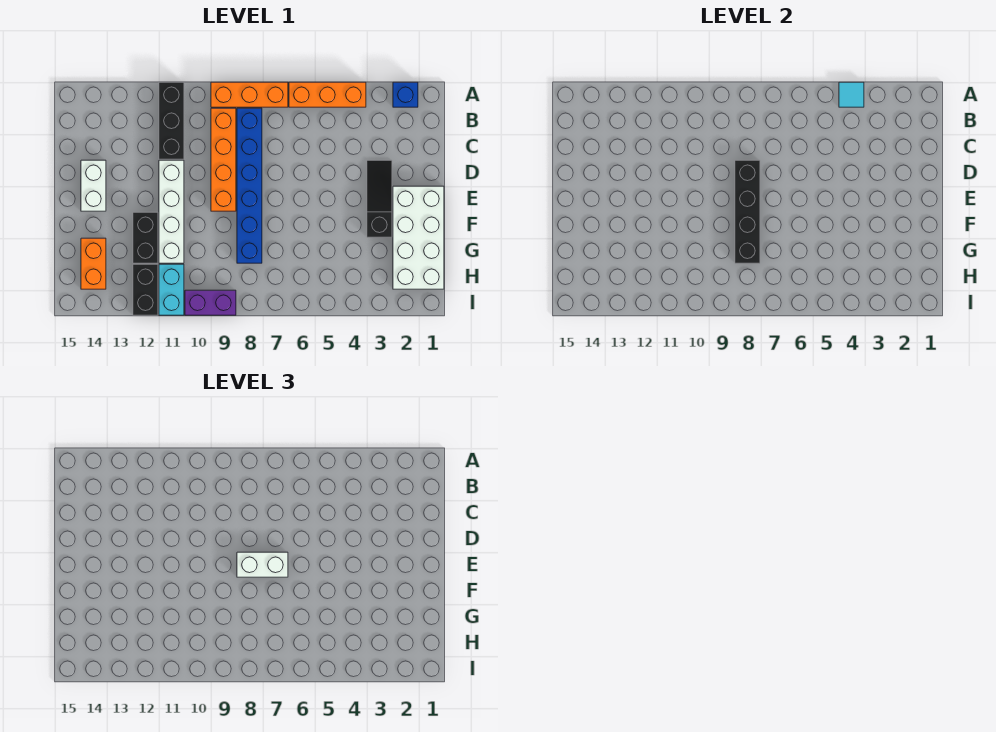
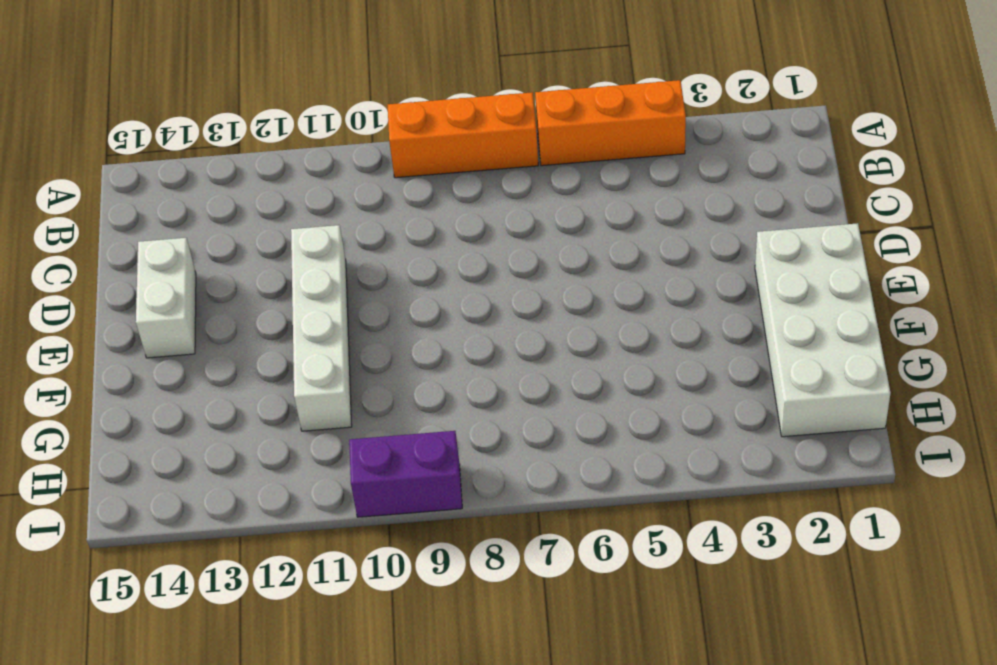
none -> blue 1x1 brick [393,82,418,107]
none -> black 1x3 brick [159,82,184,159]
none -> blue 1x6 brick [237,108,262,263]

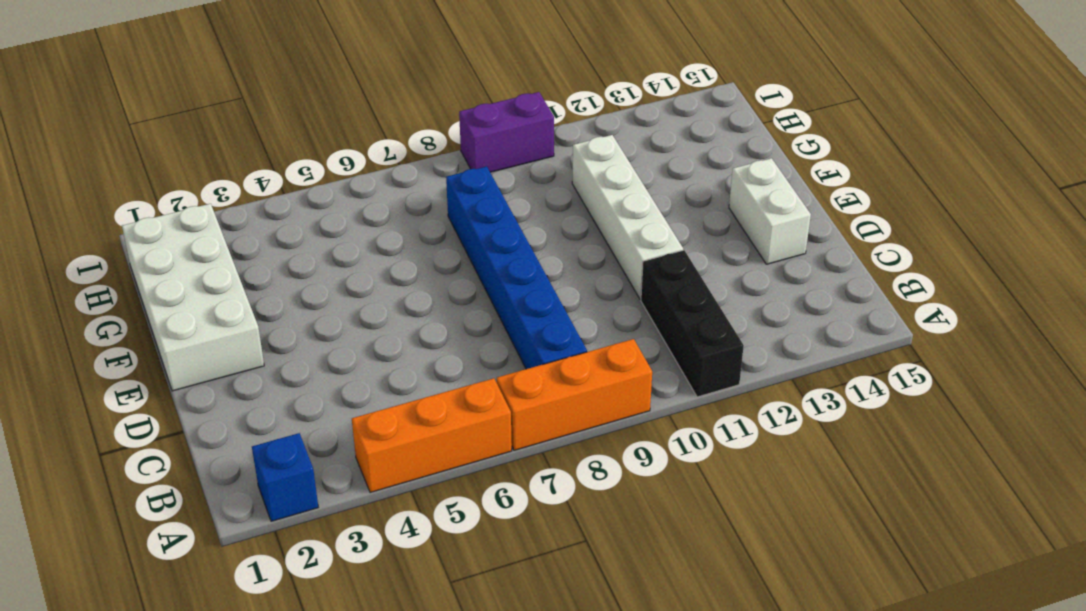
none -> orange 1x4 brick [211,108,236,211]
none -> black 1x3 slope [367,160,392,237]
none -> black 1x2 brick [133,212,158,263]

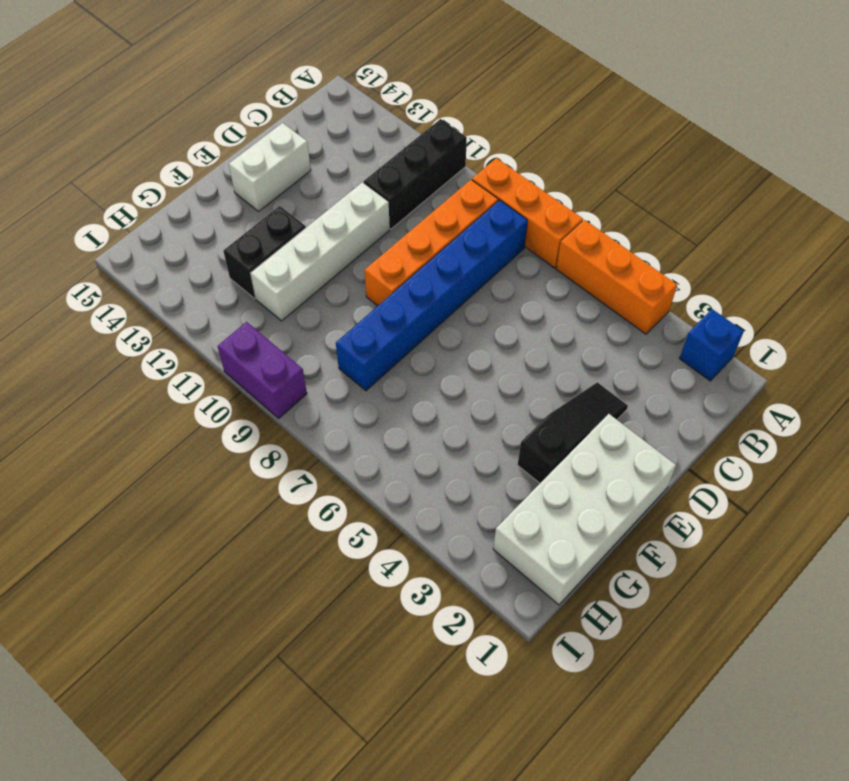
none -> orange 1x2 brick [81,238,106,289]
none -> cyan 1x2 brick [159,264,184,315]
none -> black 1x2 brick [133,264,158,315]

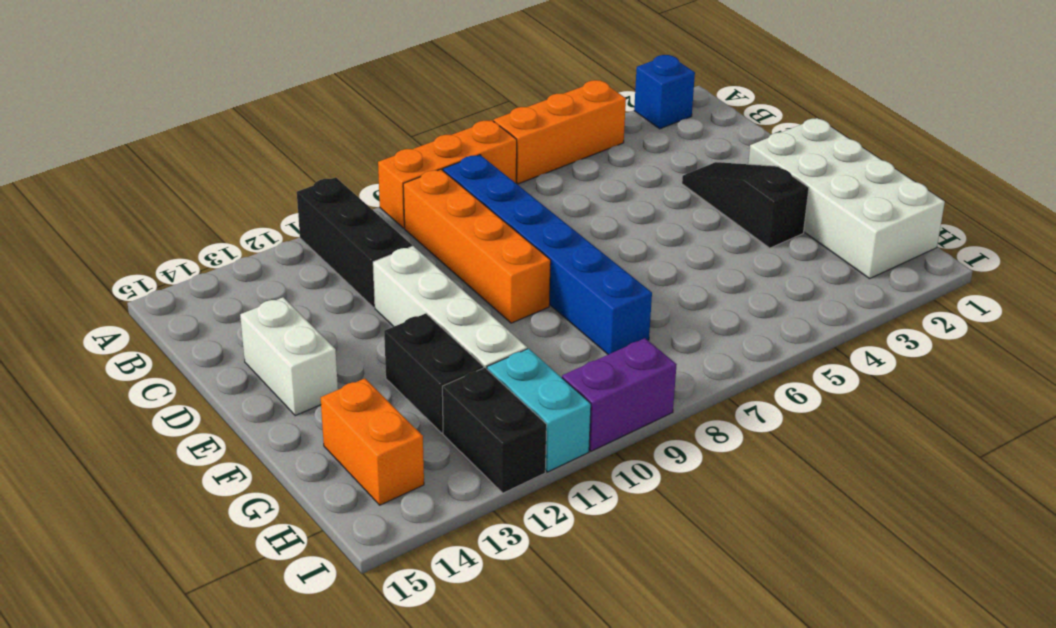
none -> cyan 1x1 tile [839,82,864,107]
none -> black 1x4 brick [735,160,760,263]
none -> white 1x2 brick [237,552,288,577]

